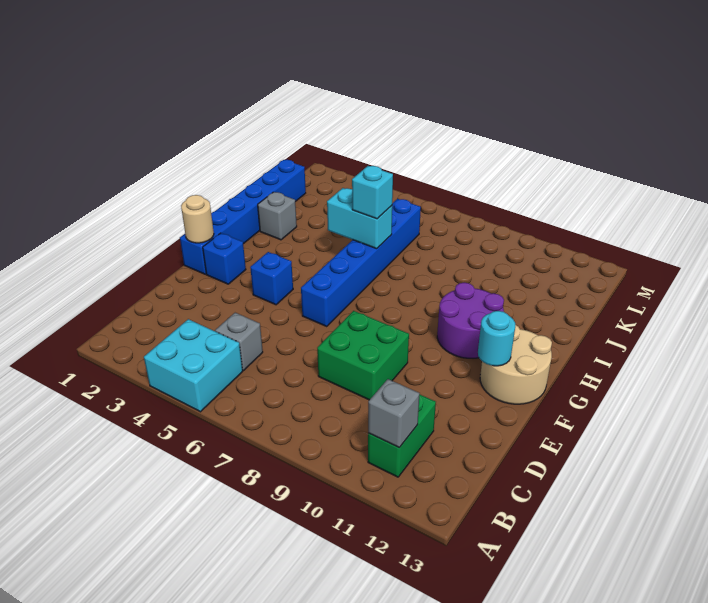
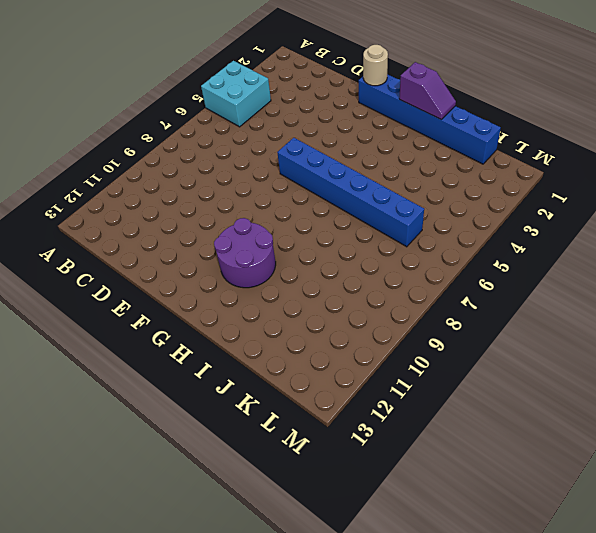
purple 1x2 slope [399,62,456,119] -> none
none -> green 1x2 brick [368,394,436,477]
none -> grey 1x1 brick [215,313,263,370]
none -> green 2x2 brick [317,311,409,400]

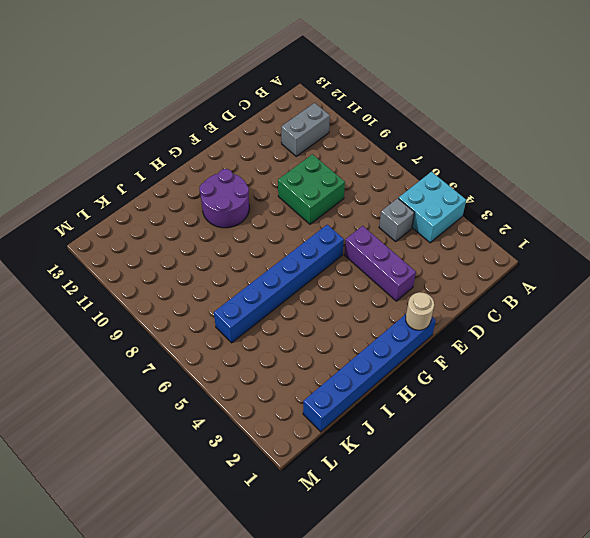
grey 1x2 brick [281,103,330,156] -> green 1x2 brick [368,394,436,477]
purple 1x3 brick [344,226,416,301] -> none
none -> blue 1x1 brick [203,233,246,284]
none -> blue 1x1 brick [250,252,293,305]
none -> tan 2x2 round brick [480,325,552,404]

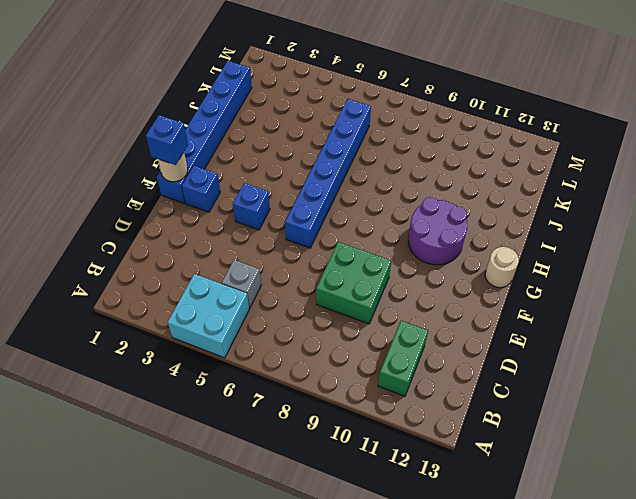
blue 1x1 brick [146,115,188,165] -> none
tan 1x1 round brick [485,247,519,288] -> tan 2x2 round brick [480,325,552,404]
none -> grey 1x1 brick [258,192,297,240]
none -> grey 1x1 brick [368,379,420,447]
none -> cyan 1x1 round brick [478,311,515,366]

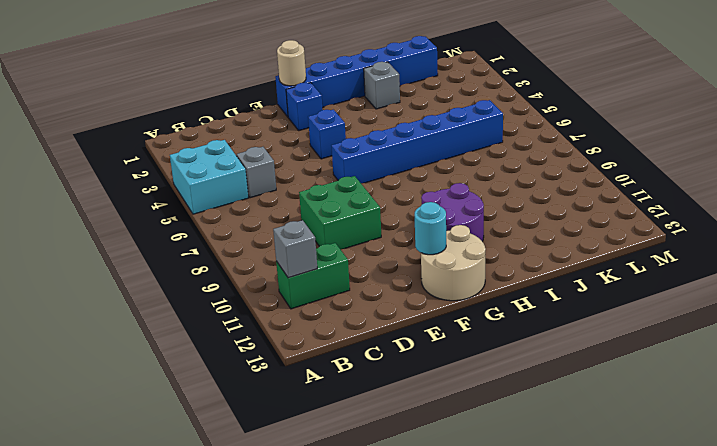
none -> cyan 1x2 brick [327,188,392,249]
none -> cyan 1x1 brick [352,166,393,219]

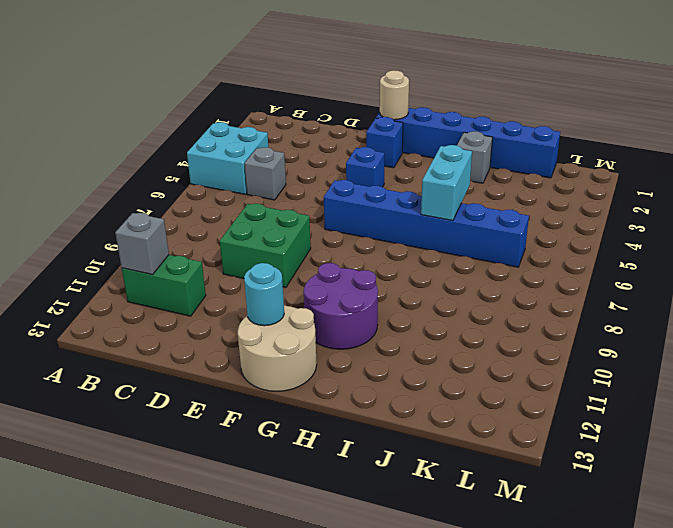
none -> cyan 1x1 brick [352,166,393,219]

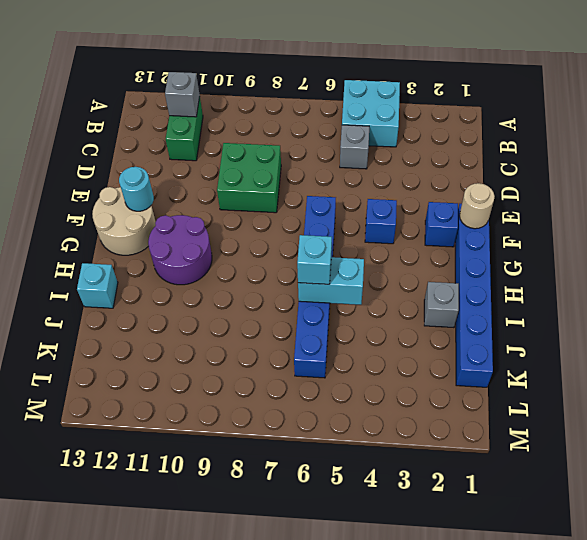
cyan 1x1 brick [77,263,118,308] -> none

